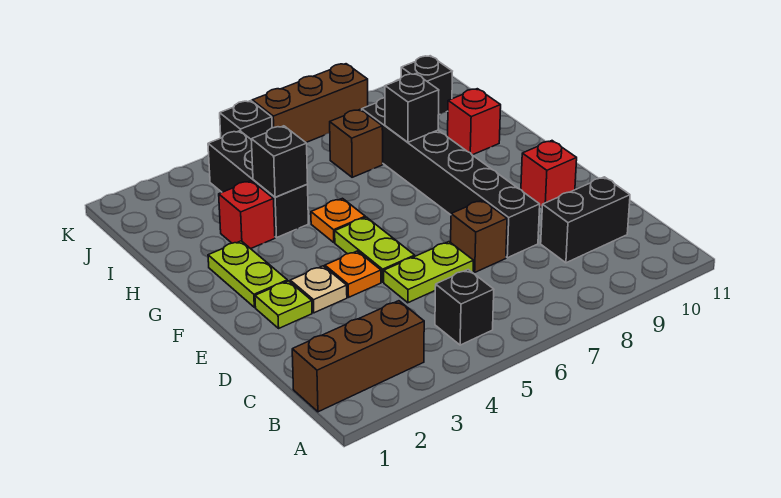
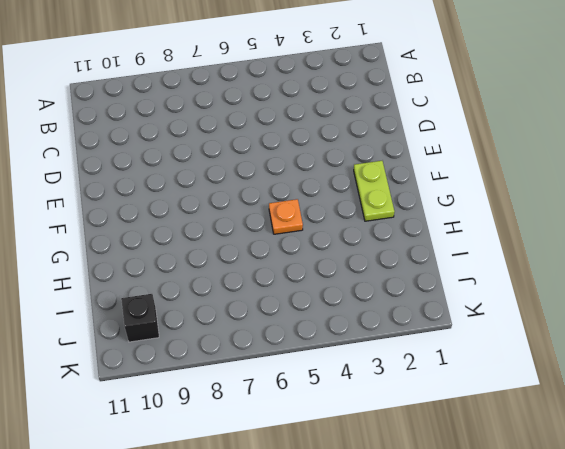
none -> brown 1x3 brick [292,301,424,412]
none -> black 1x1 brick [435,270,494,345]
none -> black 1x2 brick [541,177,630,263]

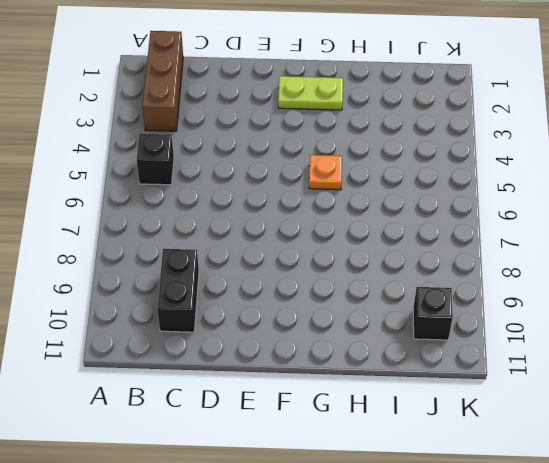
none -> lime 1x2 plate [384,242,473,303]
none -> brown 1x1 brick [451,200,507,272]
none -> black 1x6 brick [362,98,540,258]

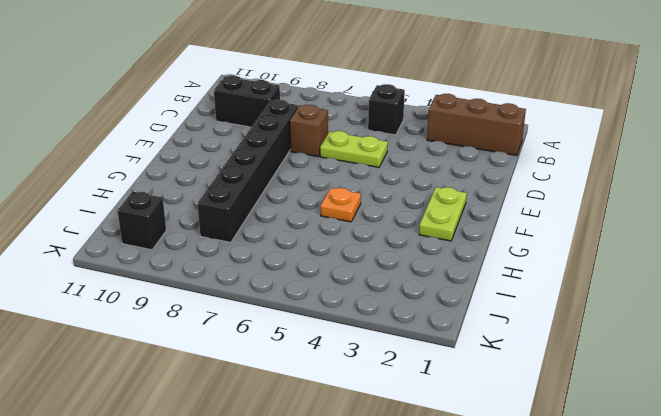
none -> lime 1x1 plate [255,281,312,328]
none -> tan 1x1 plate [290,266,347,313]
none -> orange 1x1 plate [325,251,381,297]

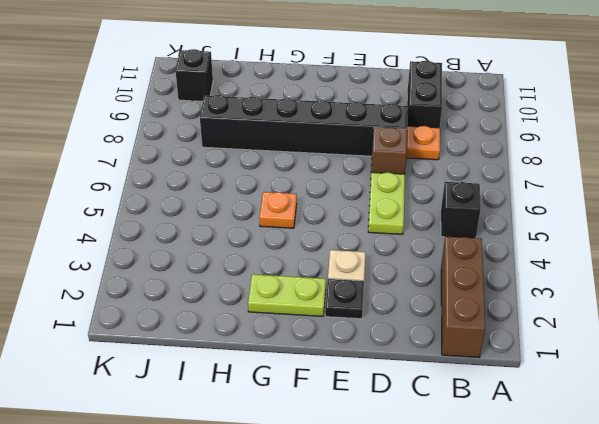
orange 1x1 plate [406,126,440,160] -> orange 1x1 plate moved to [325,251,381,297]
black 1x1 plate [325,279,364,319] -> lime 1x1 plate [255,281,312,328]
none -> lime 1x2 plate [335,217,415,282]
none -> red 1x1 brick [521,141,577,208]
none -> red 1x1 brick [219,181,275,249]

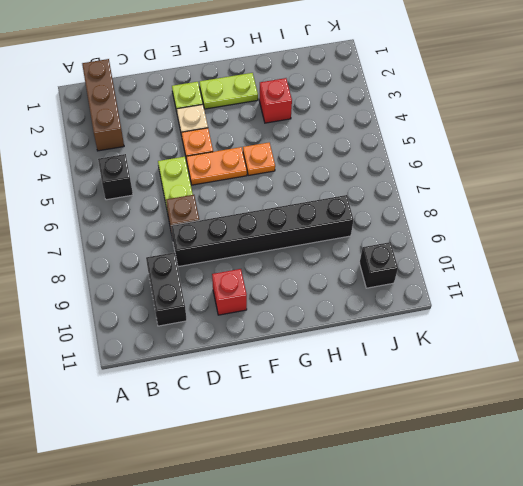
orange 1x2 plate [186,147,247,185] -> lime 1x2 plate [335,217,415,282]
none -> black 1x3 brick [208,131,309,237]
none -> red 1x1 brick [448,89,501,155]
none -> brown 1x1 brick [330,110,383,177]

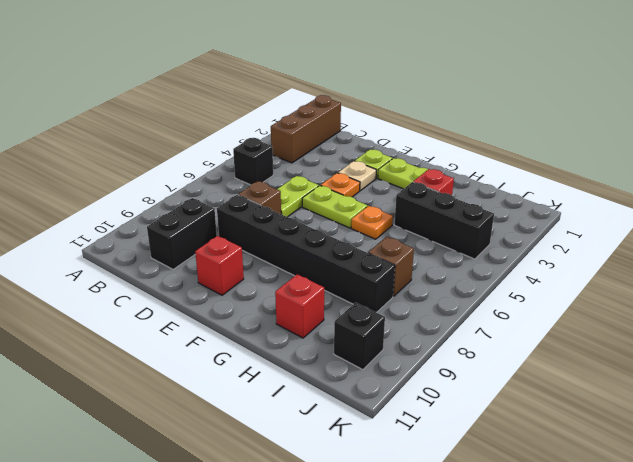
none -> black 1x1 brick [220,101,272,139]
none -> brown 1x3 brick [252,64,368,142]
none -> black 1x1 brick [251,126,308,197]

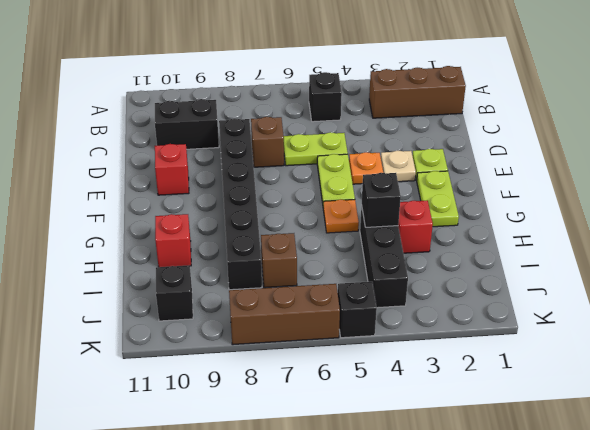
none -> black 1x1 brick [385,74,439,142]

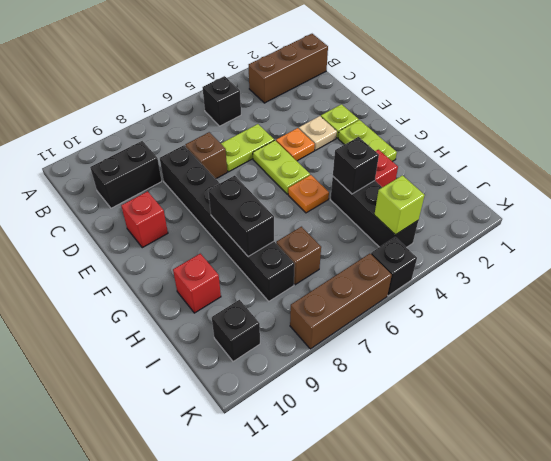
black 1x2 brick [208,175,274,257] -> black 1x1 brick [385,74,439,142]
lime 1x1 brick [374,175,425,235] -> none

